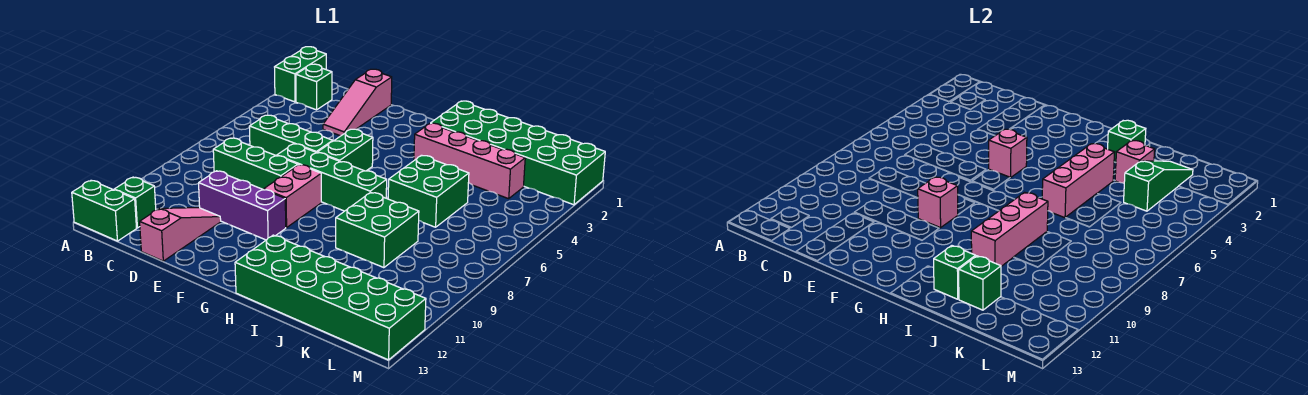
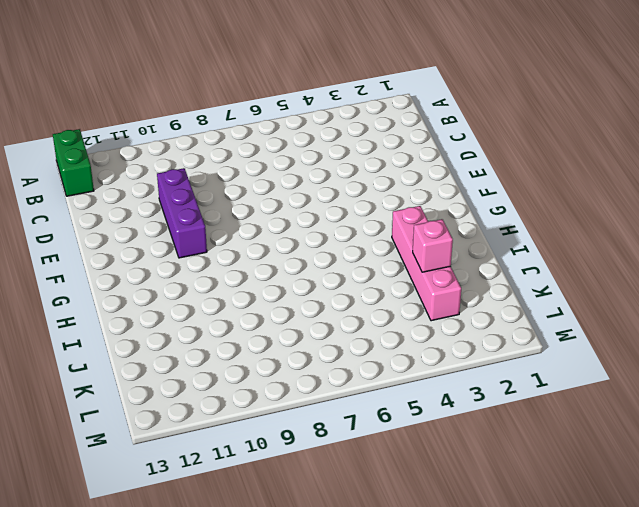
none -> green 1x2 brick [275,47,326,102]
none -> green 1x1 brick [296,64,332,110]
none -> green 1x1 brick [114,177,156,228]

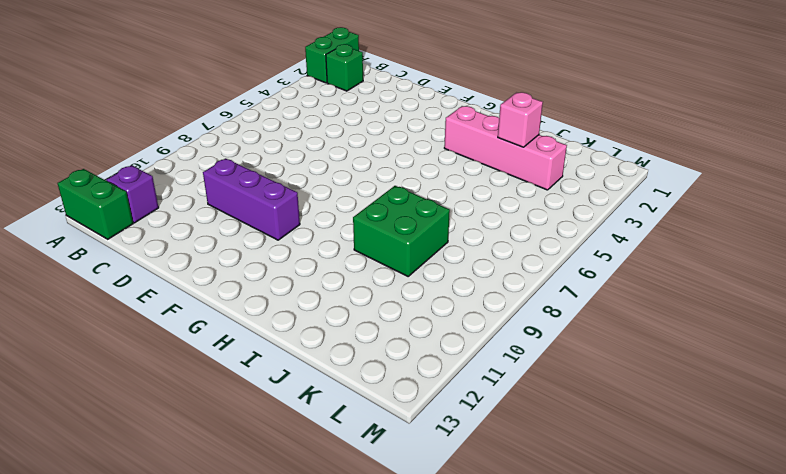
purple 1x1 brick [107,165,159,223] -> green 1x1 brick [114,177,156,228]
none -> green 1x3 brick [249,115,333,156]
none -> green 1x3 brick [213,138,298,190]
none -> pink 1x3 slope [323,69,392,136]

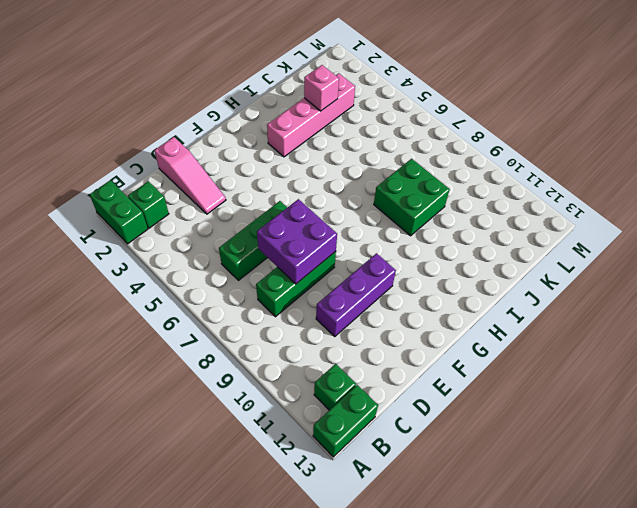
purple 2x2 brick [257,199,337,284] -> none
none -> pink 1x3 slope [140,208,221,261]
none -> green 1x4 brick [277,144,387,211]
none -> green 1x2 brick [318,129,373,171]

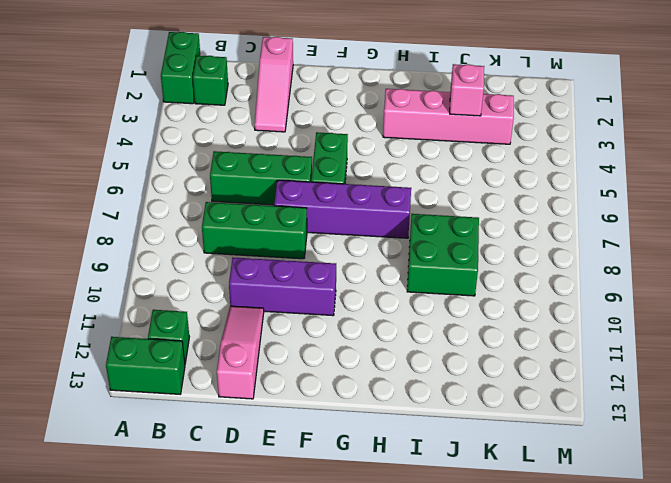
purple 1x4 brick [274,180,411,238] -> green 1x4 brick [277,144,387,211]
none -> pink 1x2 brick [264,165,321,228]
none -> green 2x6 brick [431,101,605,205]
none -> green 2x6 brick [235,235,426,360]

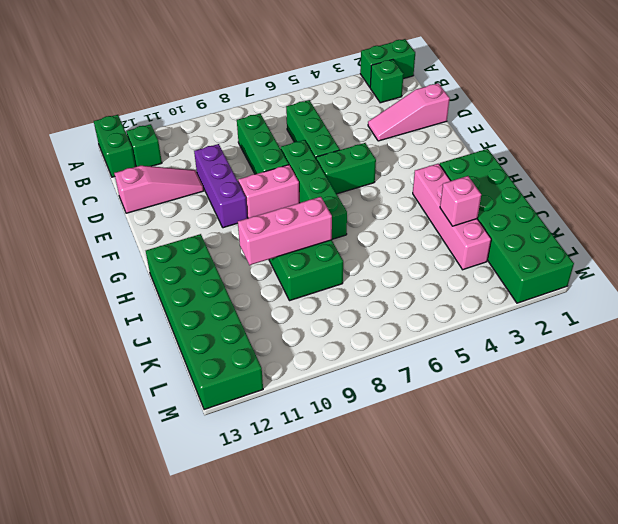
none -> green 2x2 brick [388,155,469,227]
none -> pink 1x1 brick [989,129,1027,178]
none -> pink 1x1 brick [918,177,958,228]

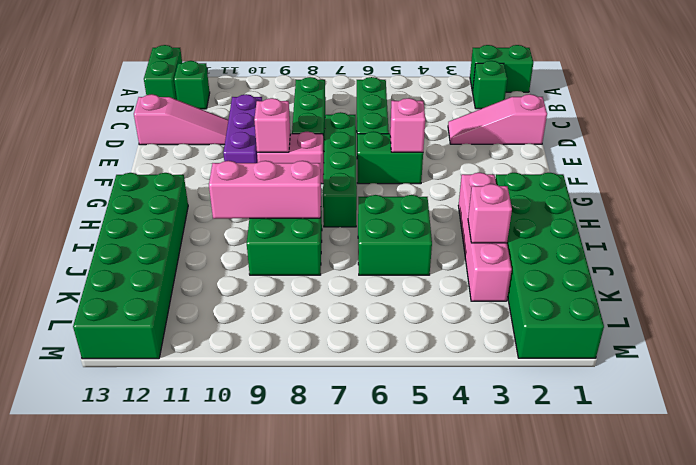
none -> green 1x1 brick [1108,120,1146,162]
none -> pink 1x3 brick [1042,144,1114,218]
none -> green 1x1 brick [934,246,976,299]

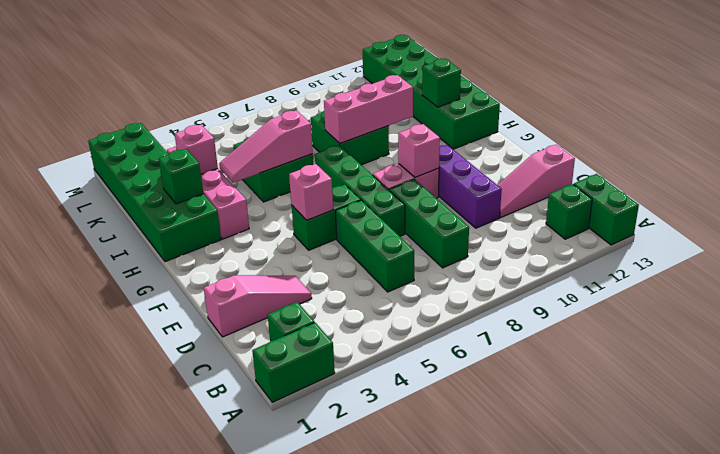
pink 1x3 slope [219,110,313,183] -> pink 1x3 brick [1042,144,1114,218]
none -> green 1x1 brick [959,256,1001,310]
none -> green 1x3 slope [1124,161,1193,211]

